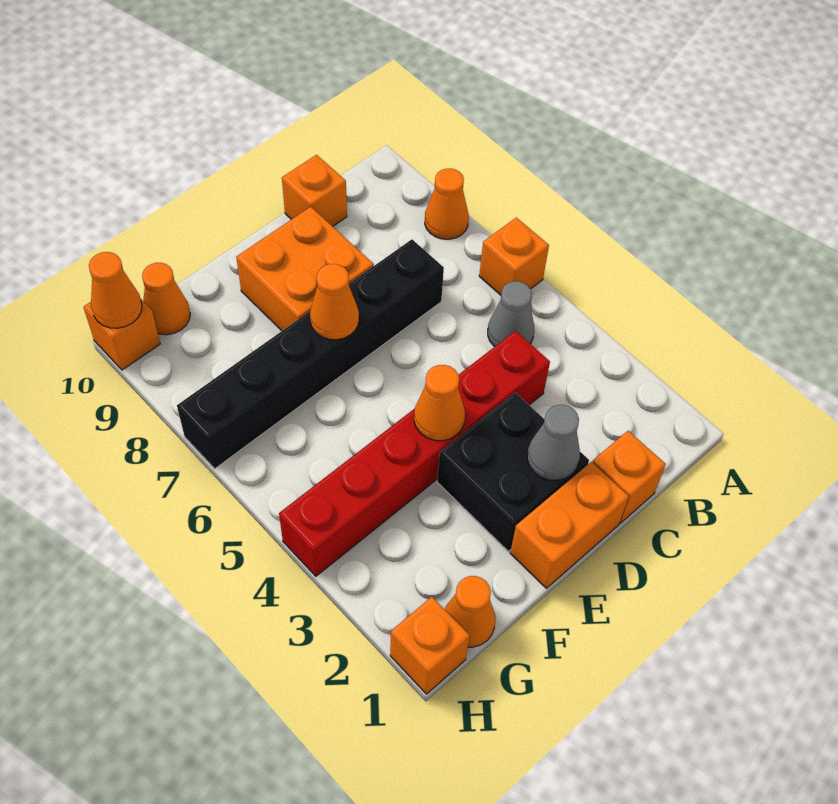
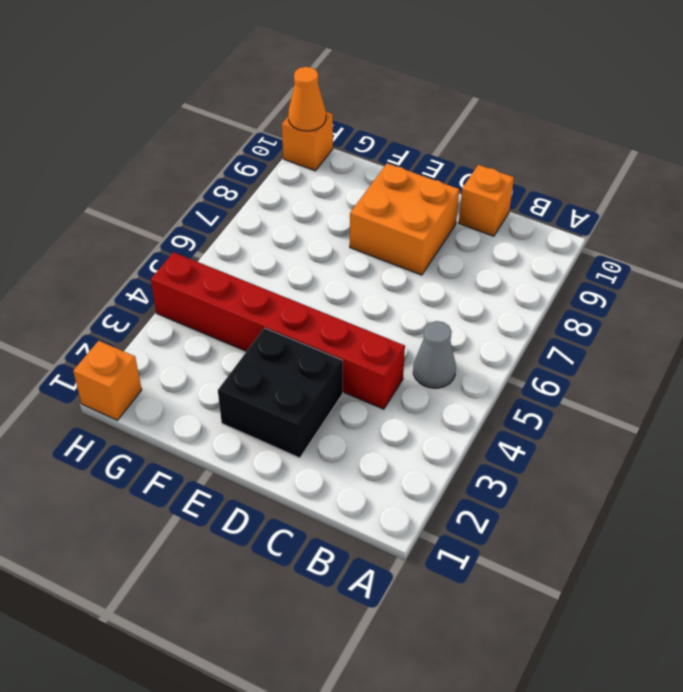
none -> orange 1x1 brick [479,218,549,295]
none -> orange 1x1 cone [425,168,469,239]
none -> orange 1x1 brick [592,431,666,523]

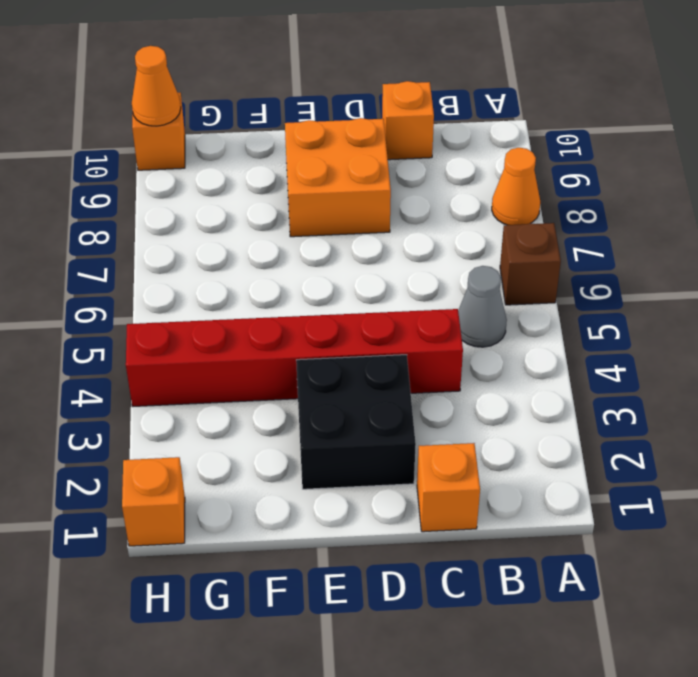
brown 1x1 brick [500,223,561,305] -> orange 1x1 brick [479,218,549,295]
none -> black 1x6 brick [177,239,444,469]
none -> orange 1x2 brick [510,462,629,588]
none -> orange 1x1 cone [445,576,495,647]

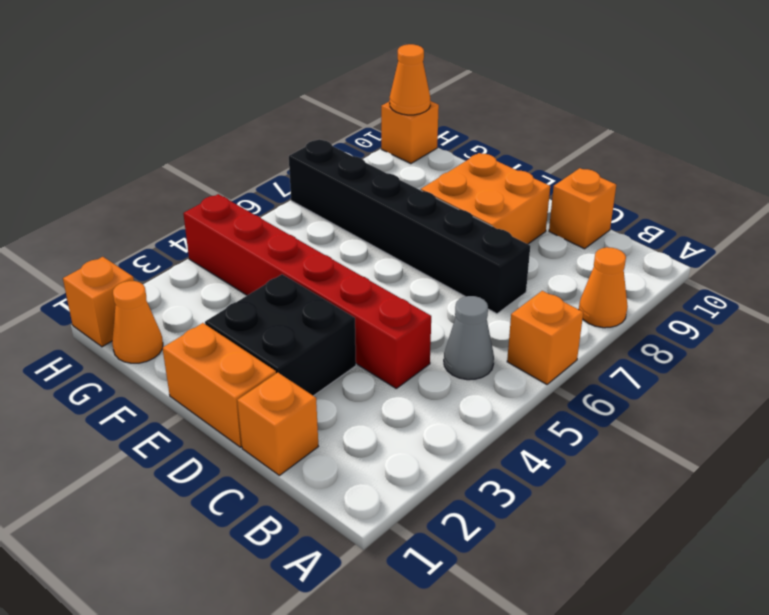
none -> orange 1x1 cone [142,263,190,335]
none -> grey 1x1 cone [527,405,580,480]
none -> orange 1x1 cone [414,365,465,441]

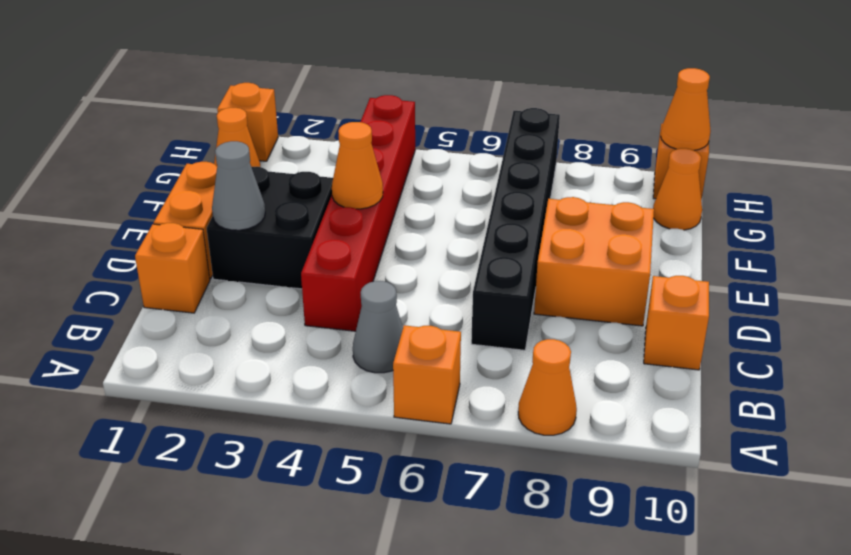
none -> orange 1x1 cone [310,264,359,340]

